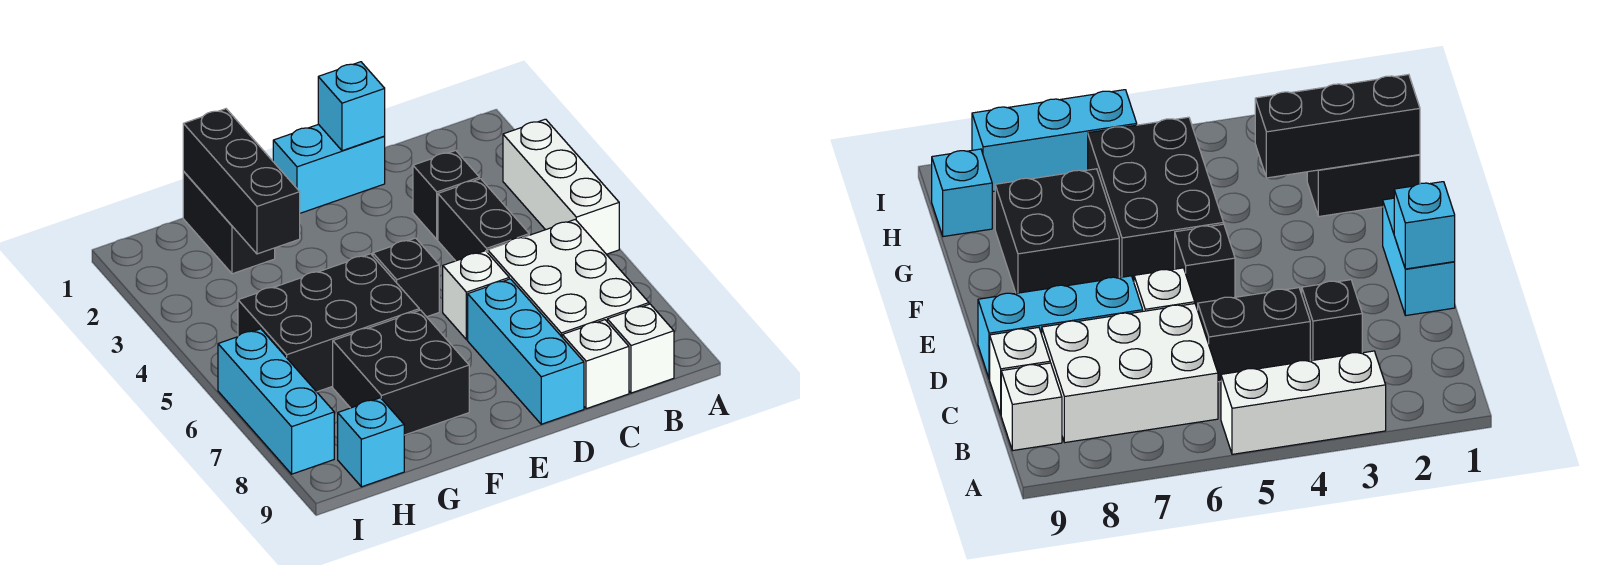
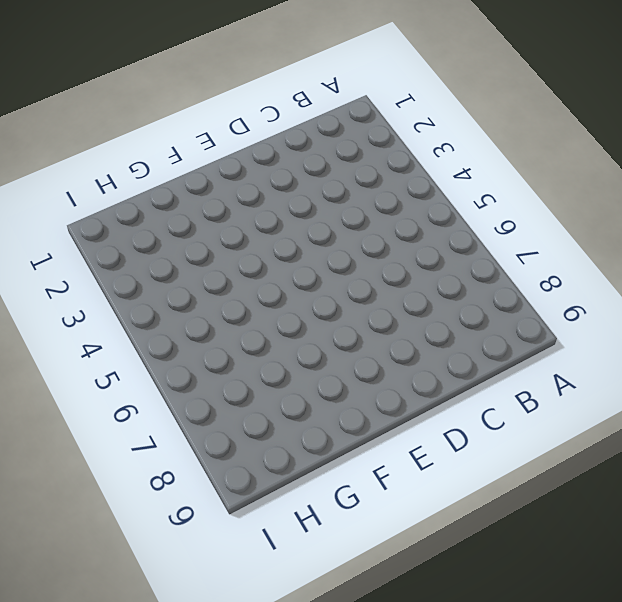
none -> white 1x3 brick [503,119,619,254]
none -> white 2x3 brick [488,219,649,337]
none -> white 1x1 brick [607,304,674,393]

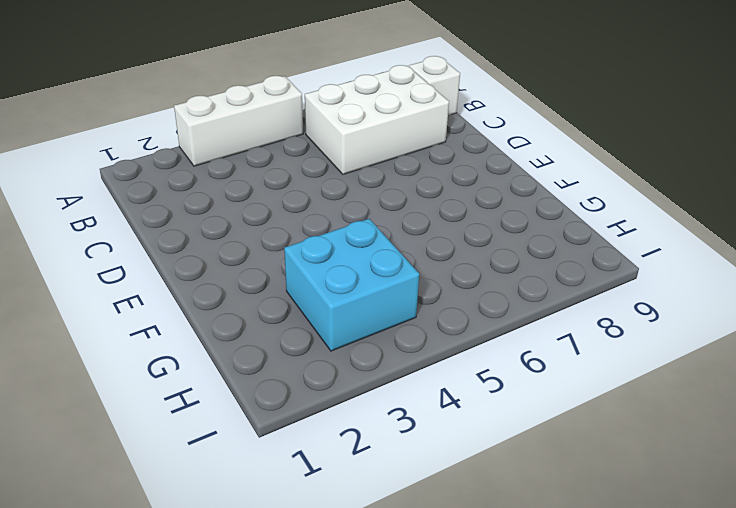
cyan 2x2 brick [284,219,419,351] -> none
none -> black 1x1 brick [413,150,479,239]
none -> black 1x2 brick [438,179,529,261]
none -> white 1x1 brick [562,320,629,409]

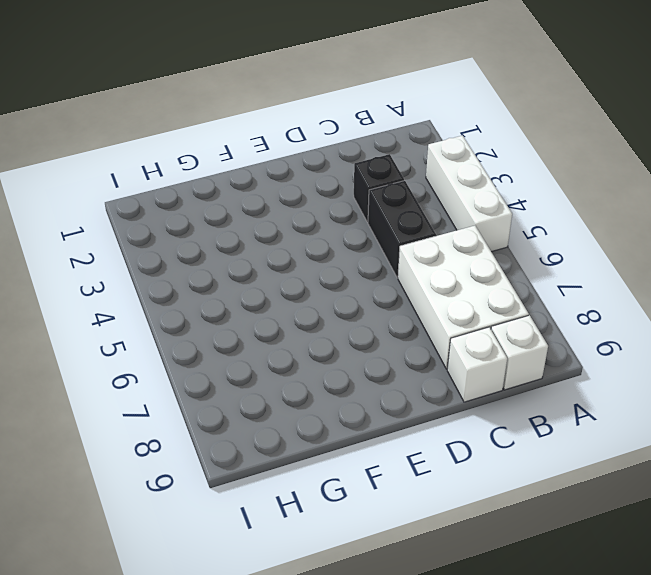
none -> cyan 1x2 brick [273,124,385,213]
none -> white 1x1 brick [443,251,509,340]
none -> cyan 1x3 brick [468,279,584,424]

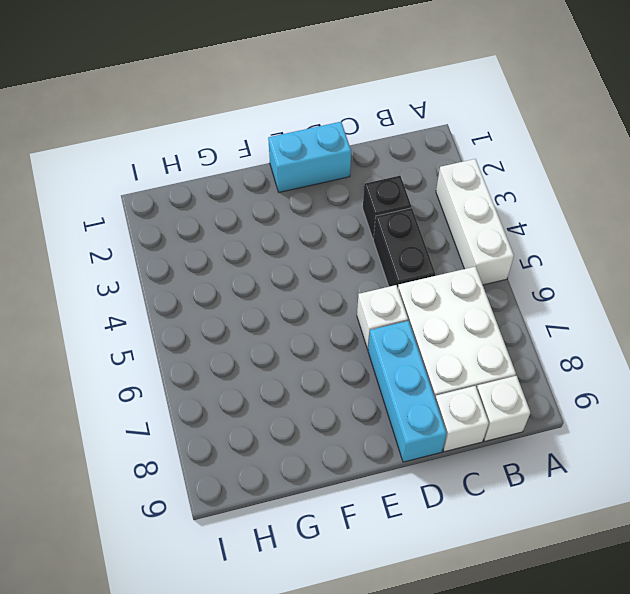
none -> black 1x1 brick [373,238,439,317]
none -> black 2x3 brick [238,254,419,392]
none -> black 2x2 brick [333,310,469,435]

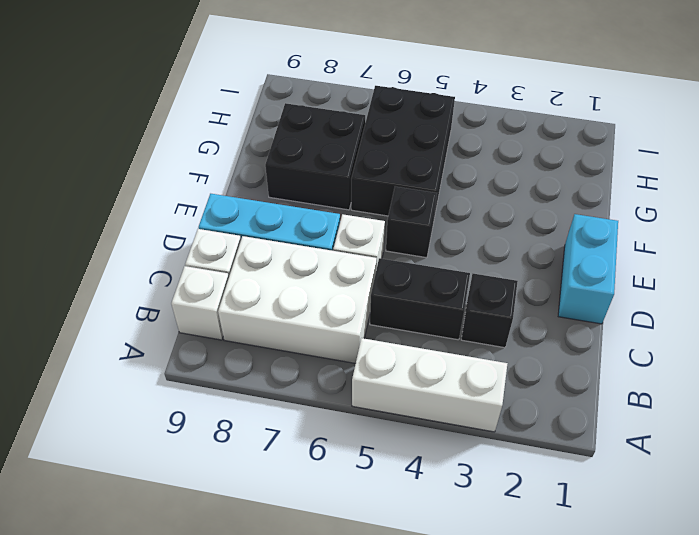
none -> black 1x2 brick [183,172,275,274]
none -> cyan 1x1 brick [338,398,404,487]
none -> cyan 1x3 brick [218,329,334,474]

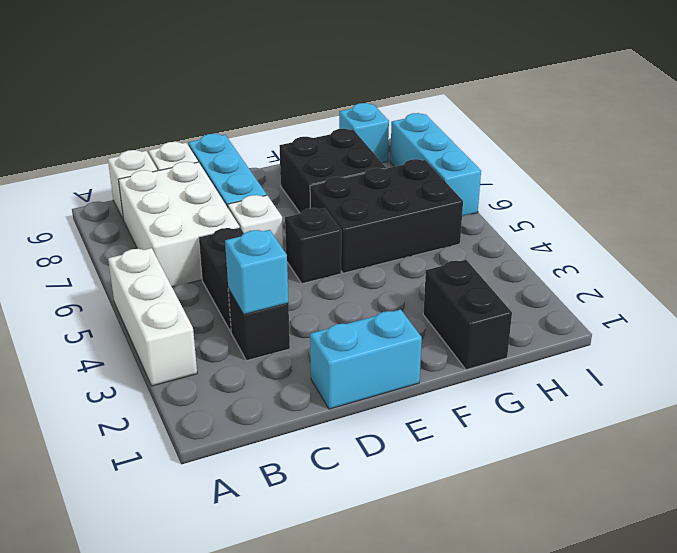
cyan 1x1 brick [225,230,288,314] -> cyan 1x1 brick moved to [318,62,385,151]
none -> black 1x3 brick [183,109,300,254]

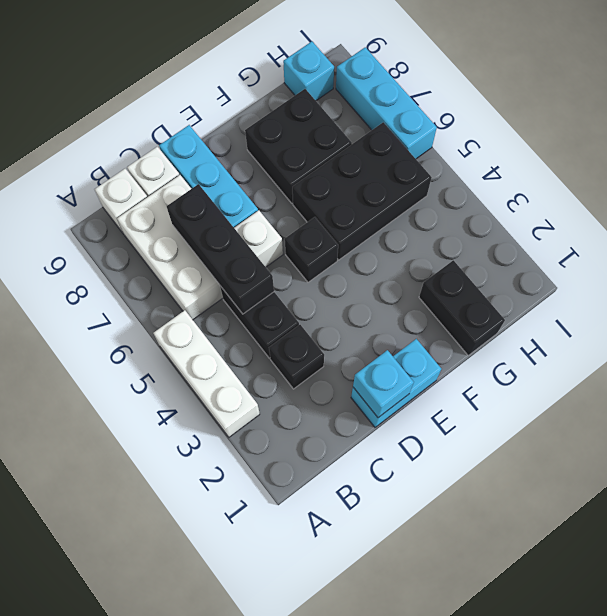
black 1x3 brick [167,184,274,314] -> black 1x3 brick moved to [183,109,300,254]

